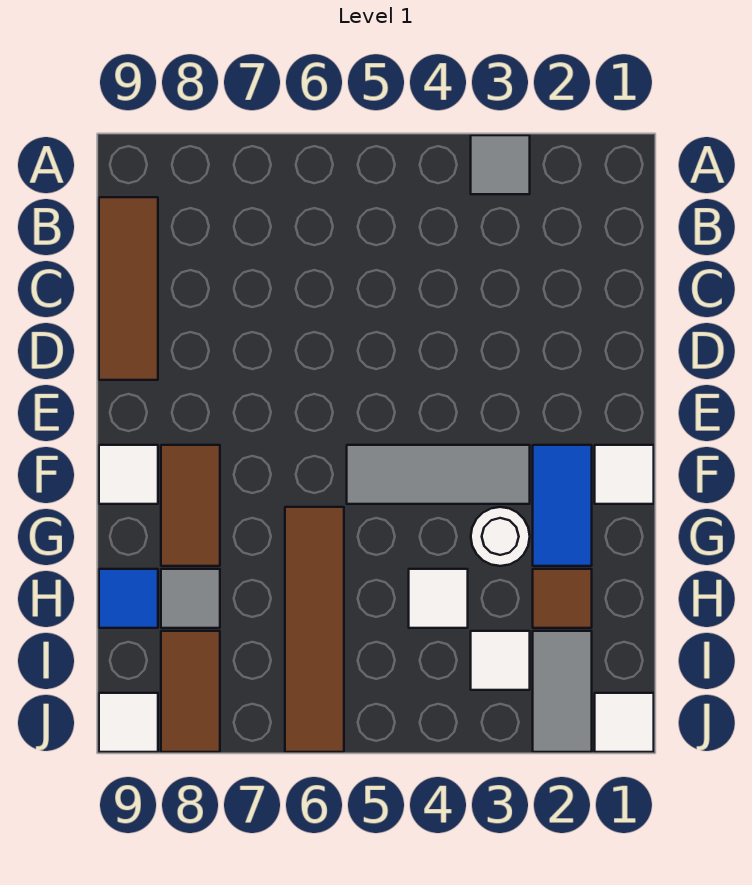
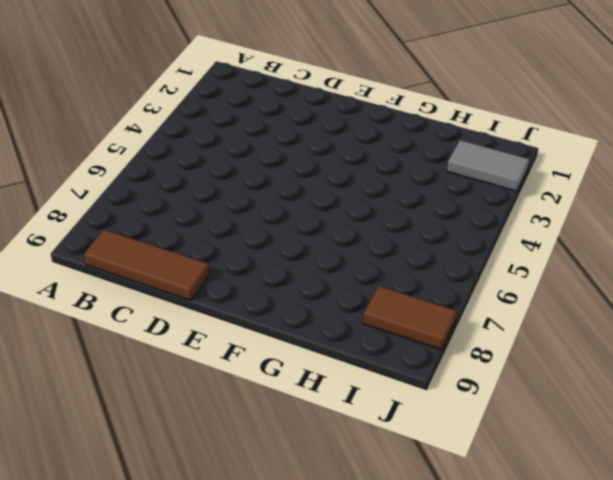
none -> grey 1x1 tile [471,135,530,194]
none -> white 1x1 tile [595,445,654,504]
none -> blue 1x2 tile [533,445,592,566]

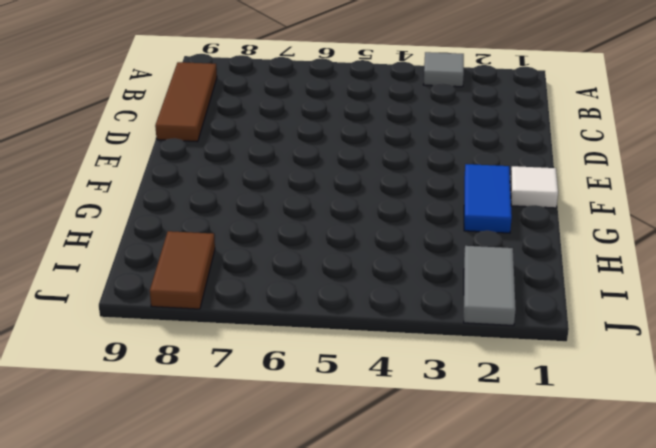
none -> grey 1x3 tile [347,445,530,504]
none -> brown 1x2 tile [161,445,220,566]
none -> white 1x1 tile [99,445,158,504]

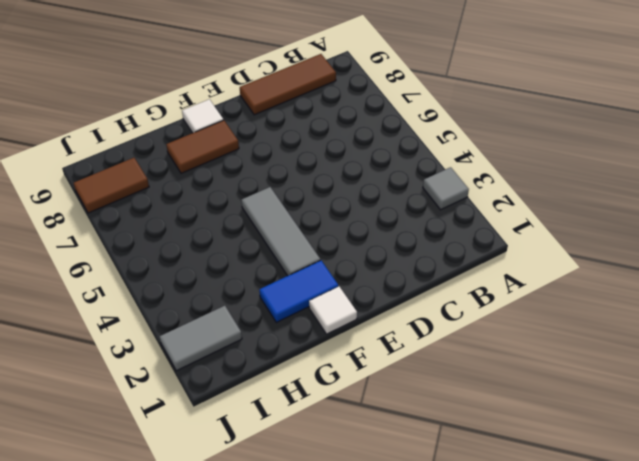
none -> white 1x1 round brick [471,507,530,566]
none -> brown 1x4 tile [285,507,344,752]
none -> brown 1x1 tile [533,569,592,628]

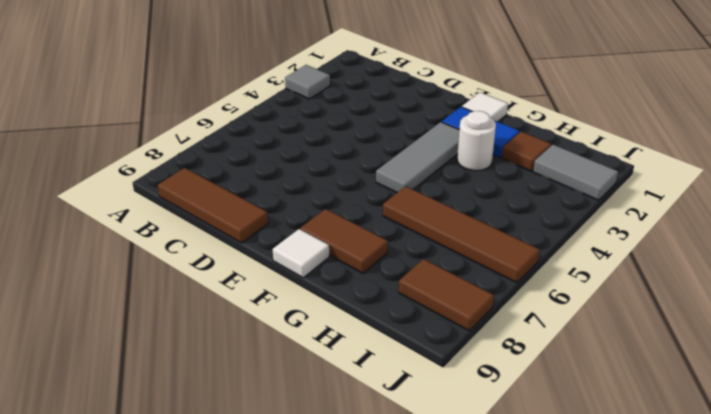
none -> white 1x1 tile [409,569,468,628]
none -> grey 1x1 tile [161,569,220,628]
none -> blue 1x1 tile [99,569,158,628]

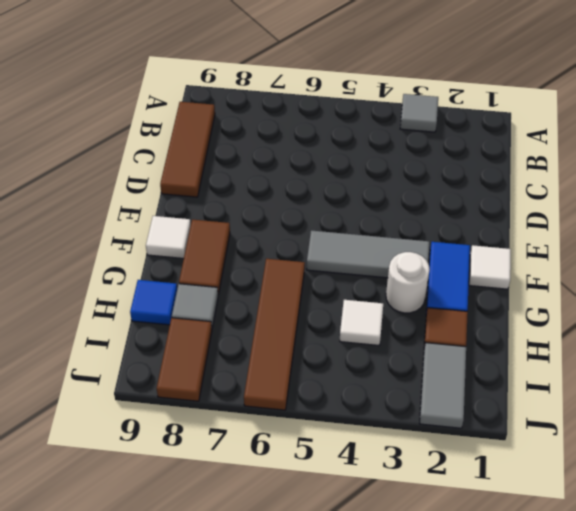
none -> white 1x1 tile [471,631,530,690]
none -> white 1x1 tile [595,693,654,752]
none -> white 1x1 tile [99,693,158,752]

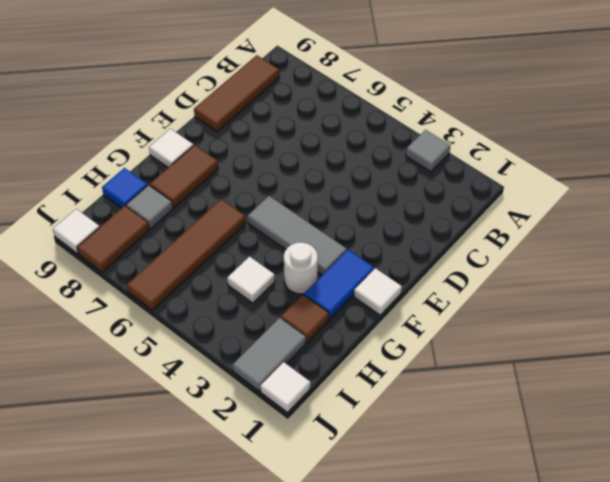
none -> white 1x1 tile [471,631,530,690]

